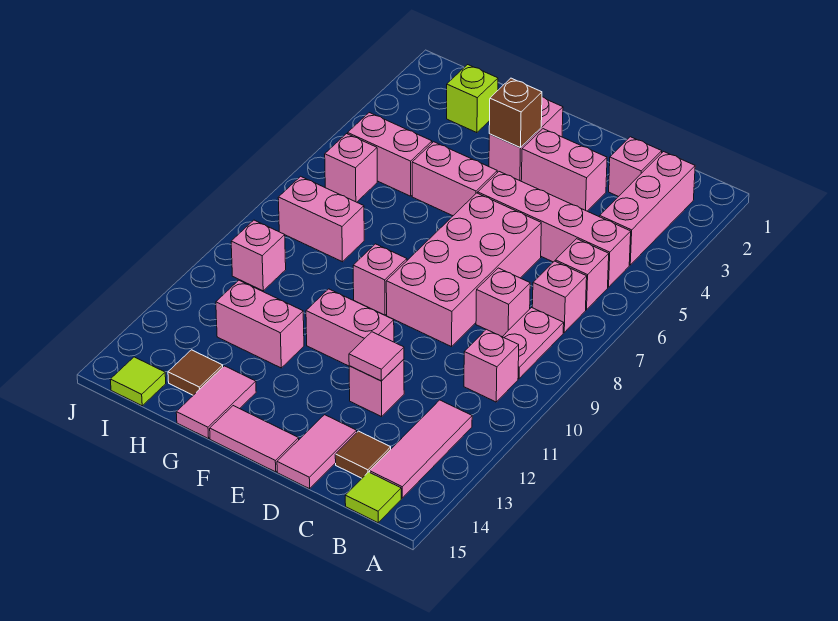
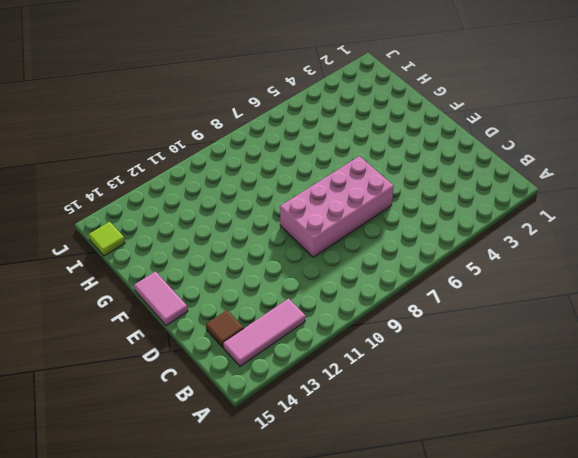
none -> pink 1x3 brick [600,152,695,265]
none -> pink 1x4 brick [478,172,631,287]
none -> pink 1x1 brick [555,239,609,310]
none -> pink 1x1 brick [532,261,587,332]

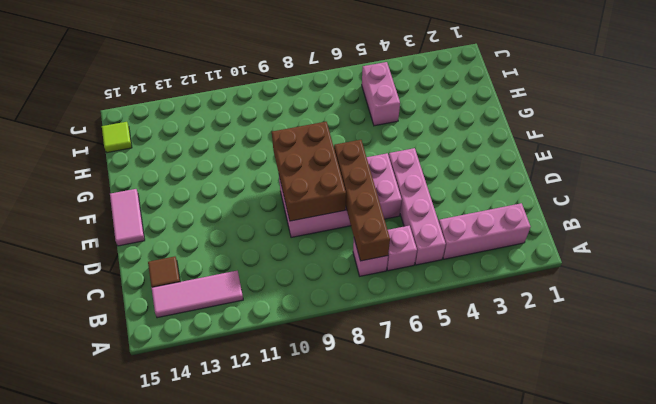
brown 1x4 brick [334,140,390,261] -> none
brown 2x3 brick [272,122,346,221] -> none
none -> pink 1x2 plate [503,308,564,379]
none -> pink 1x1 brick [464,329,519,402]
none -> lime 1x1 tile [345,472,401,523]
none -> pink 1x1 brick [609,137,662,197]

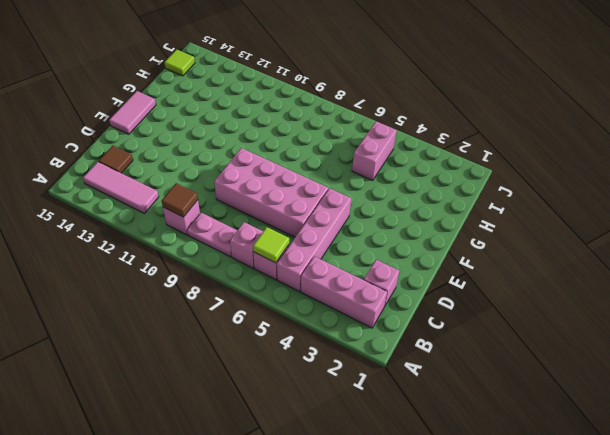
lime 1x1 tile [253,227,289,263] -> lime 1x1 tile moved to [345,472,401,523]
brown 1x1 tile [162,183,198,217] -> brown 1x1 tile moved to [168,350,223,395]
none -> pink 1x1 brick [476,268,530,337]
none -> pink 1x2 brick [521,129,607,211]
none -> pink 1x1 brick [349,359,404,417]
none -> pink 1x2 tile [277,415,357,489]

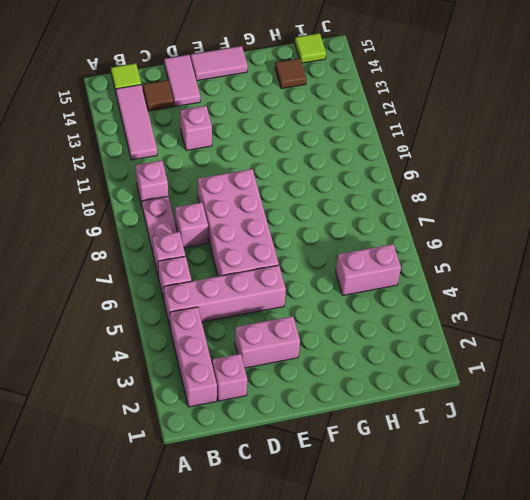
none -> pink 1x2 brick [306,289,394,366]
none -> pink 1x2 brick [489,97,563,181]
none -> pink 1x2 brick [412,142,497,216]
none -> pink 1x1 brick [353,244,407,315]

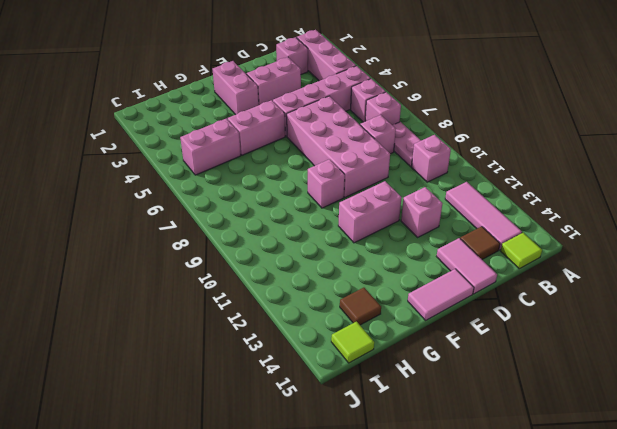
none -> pink 1x2 brick [216,280,304,368]
none -> pink 1x2 tile [176,366,256,439]
none -> lime 1x1 brick [447,65,498,133]
none -> pink 1x2 brick [278,176,364,262]

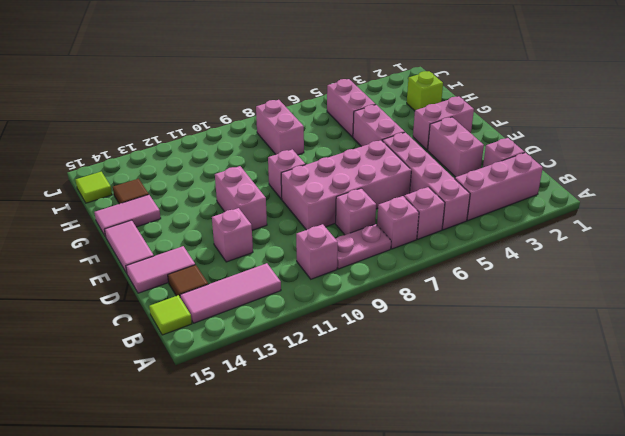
none -> pink 1x2 brick [216,280,304,368]
none -> pink 1x1 brick [325,134,377,202]
none -> pink 1x1 brick [231,220,286,291]
none -> pink 1x1 tile [349,332,404,381]

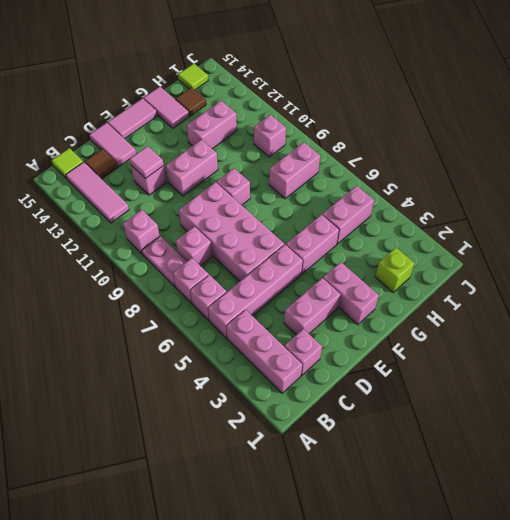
none -> pink 1x1 brick [325,134,377,202]
none -> brown 1x1 brick [489,78,542,148]

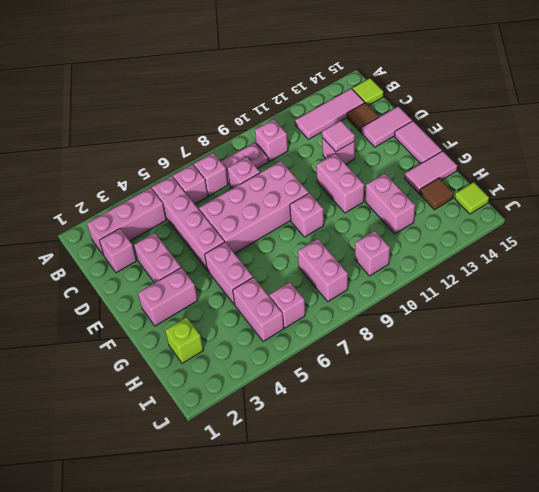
none -> brown 1x1 brick [489,78,542,148]

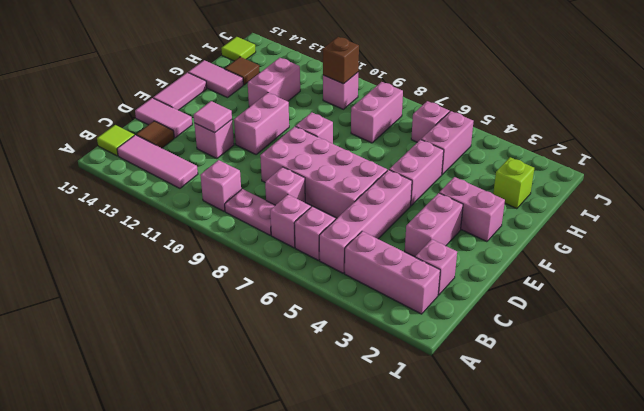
brown 1x1 brick [323,37,359,84] -> brown 1x1 brick moved to [489,78,542,148]

